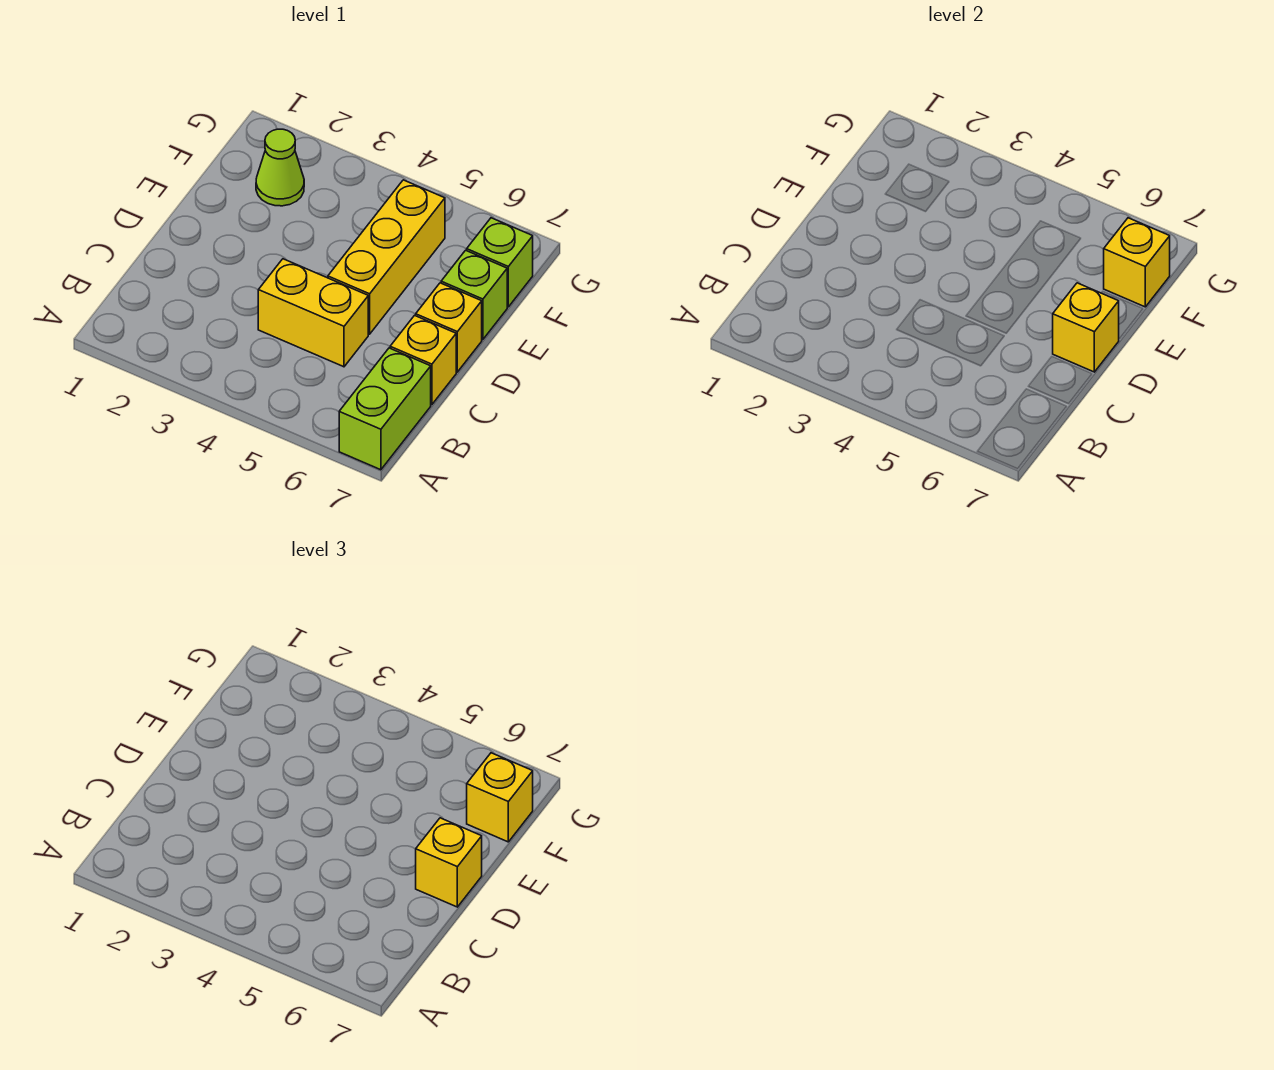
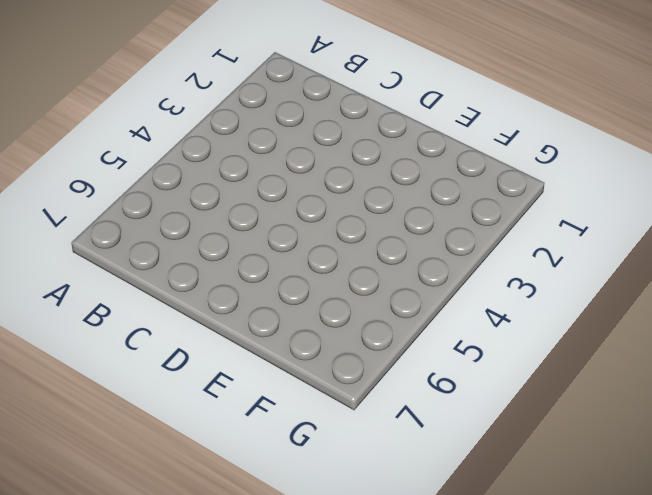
none -> lime 1x2 brick [339,348,431,470]
none -> yellow 1x2 brick [258,259,368,367]
none -> yellow 1x1 brick [390,315,456,405]

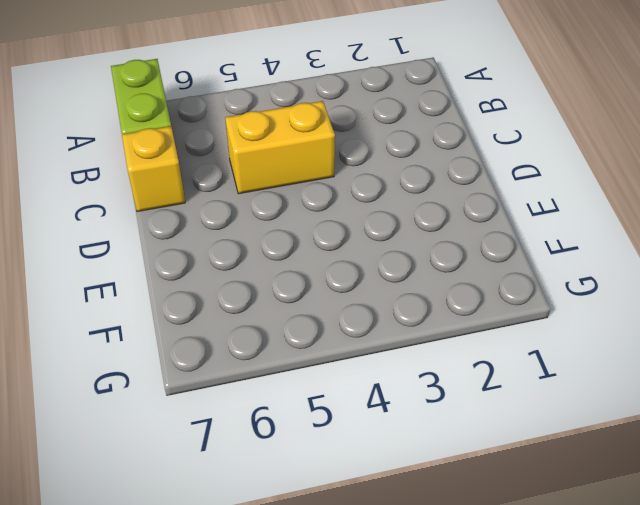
none -> yellow 1x3 brick [328,180,445,334]
none -> yellow 1x1 brick [416,283,482,372]
none -> lime 1x1 brick [441,250,507,339]

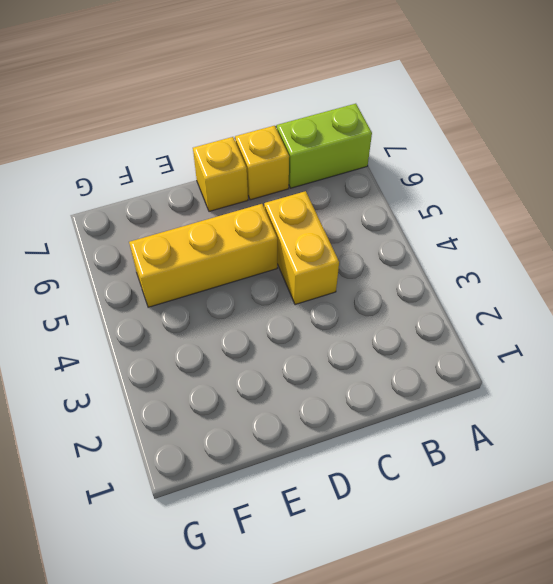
none -> lime 1x1 brick [441,250,507,339]
none -> lime 1x1 cone [256,129,304,206]
none -> lime 1x1 brick [467,218,533,307]

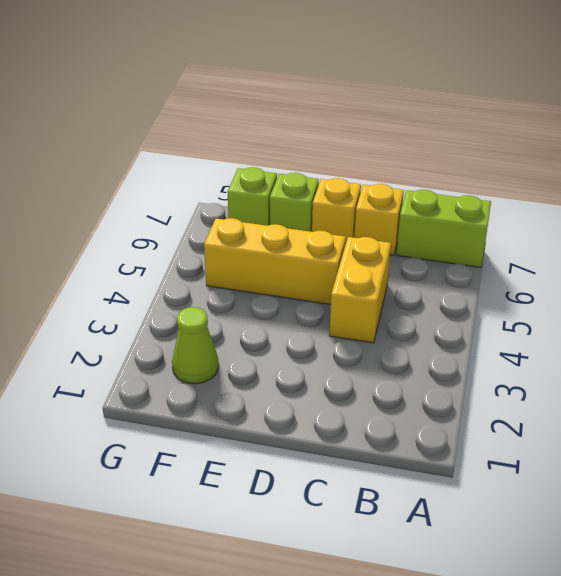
none -> yellow 1x1 brick [1053,283,1119,372]
none -> yellow 1x1 brick [1104,218,1170,307]
none -> yellow 1x1 brick [416,818,482,907]

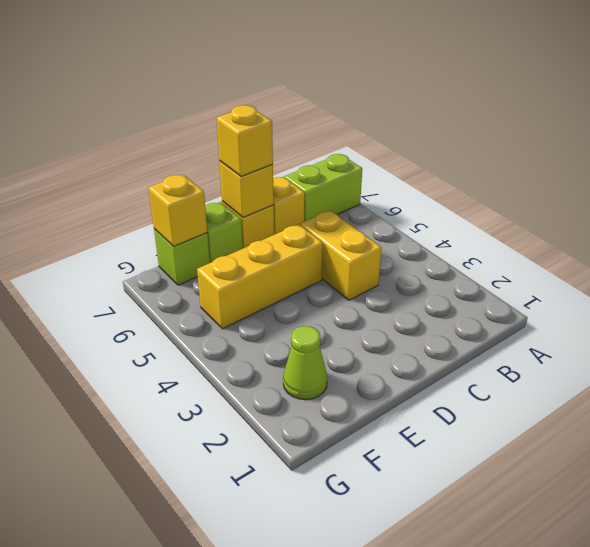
none -> yellow 1x1 brick [467,753,533,842]

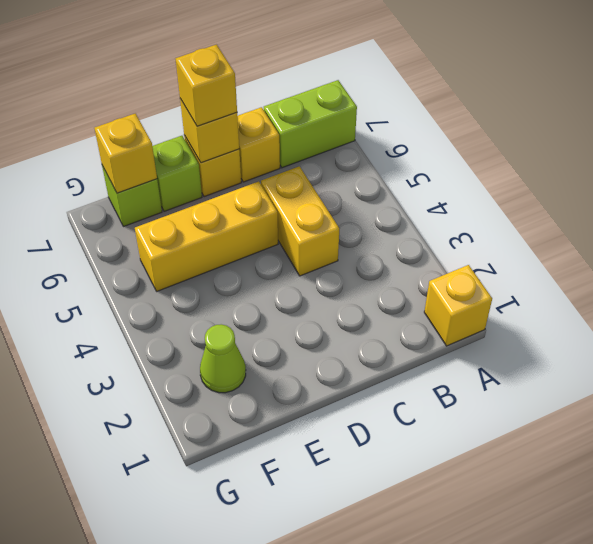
yellow 1x1 brick [424,265,492,346] -> yellow 1x1 brick moved to [467,753,533,842]

